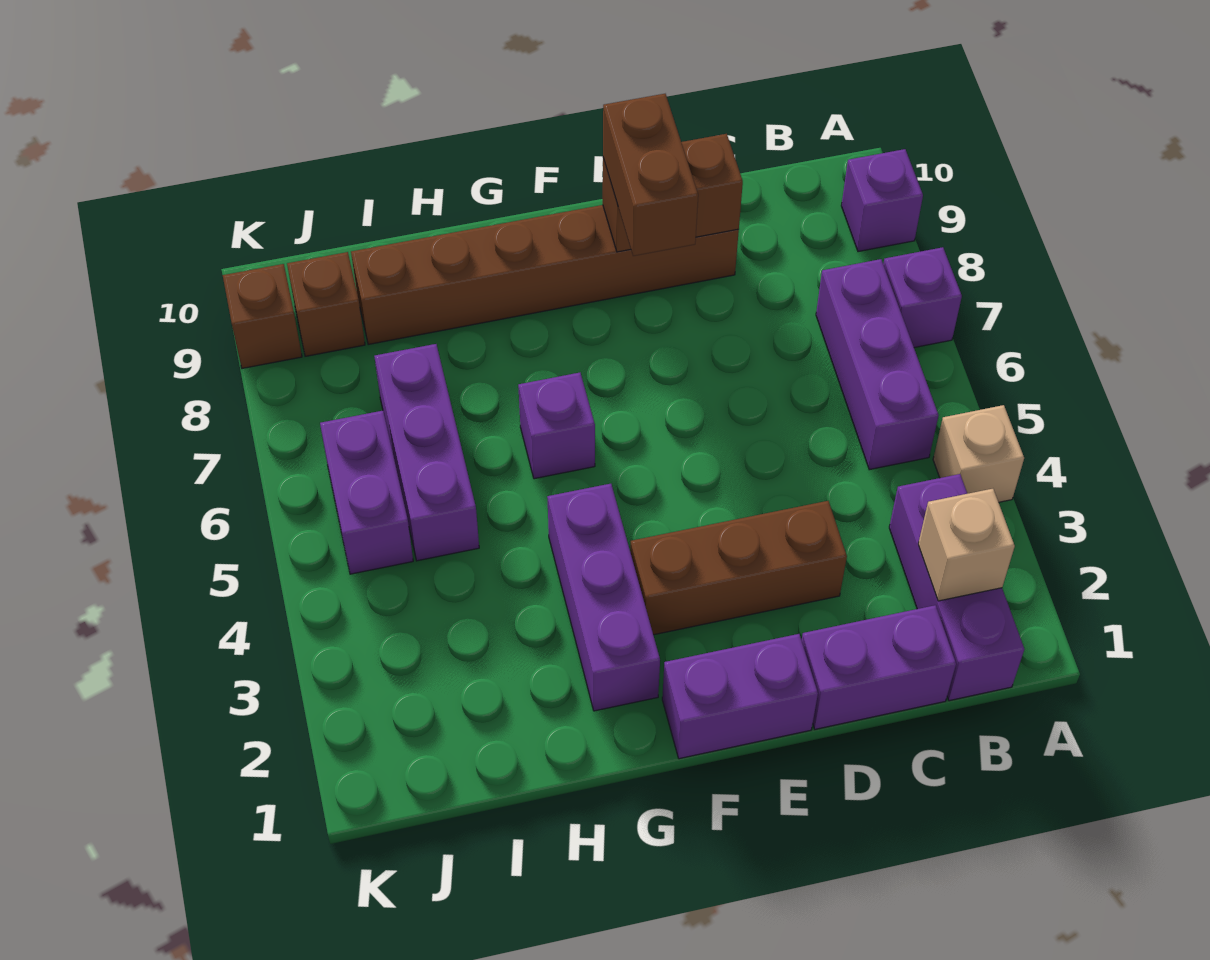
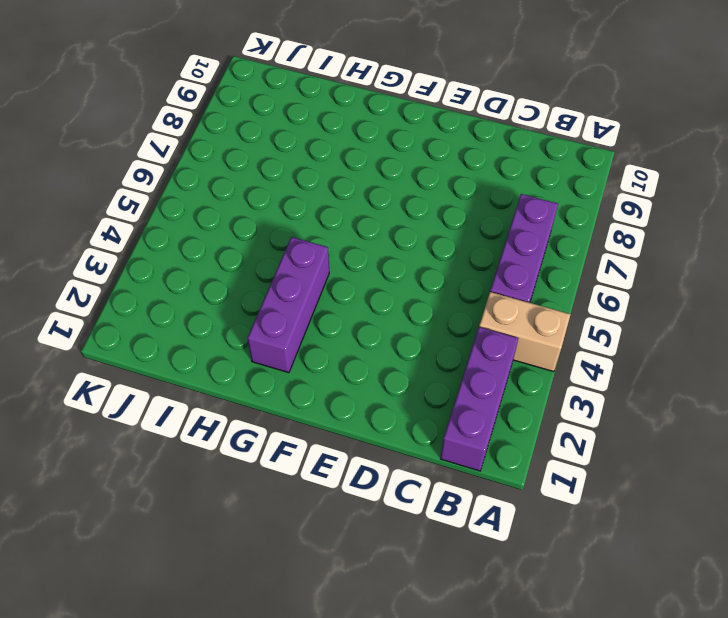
tan 1x2 brick [479,292,571,372] -> tan 1x1 brick [933,405,1024,502]
none -> purple 1x1 brick [883,247,962,348]
none -> purple 1x1 brick [841,149,923,252]
none -> purple 1x2 brick [802,605,956,729]

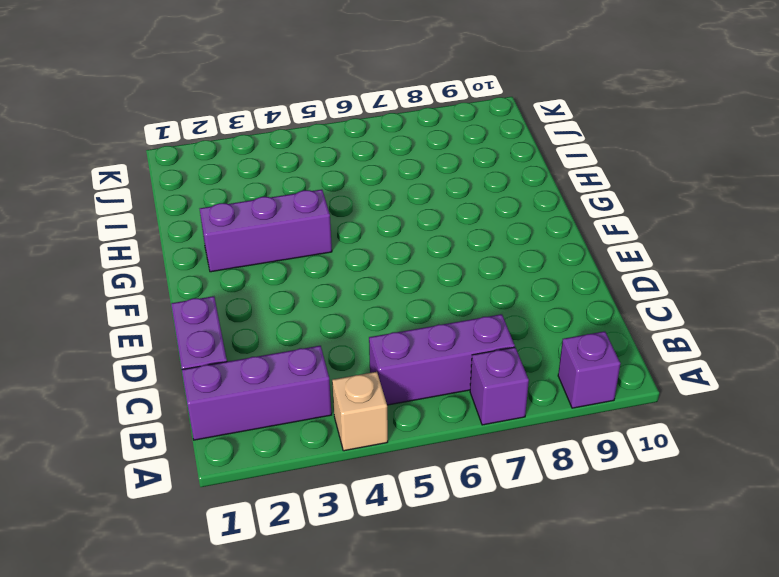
none -> brown 1x3 brick [630,501,847,635]
none -> brown 1x6 brick [351,205,739,345]
none -> purple 1x2 brick [662,634,818,759]

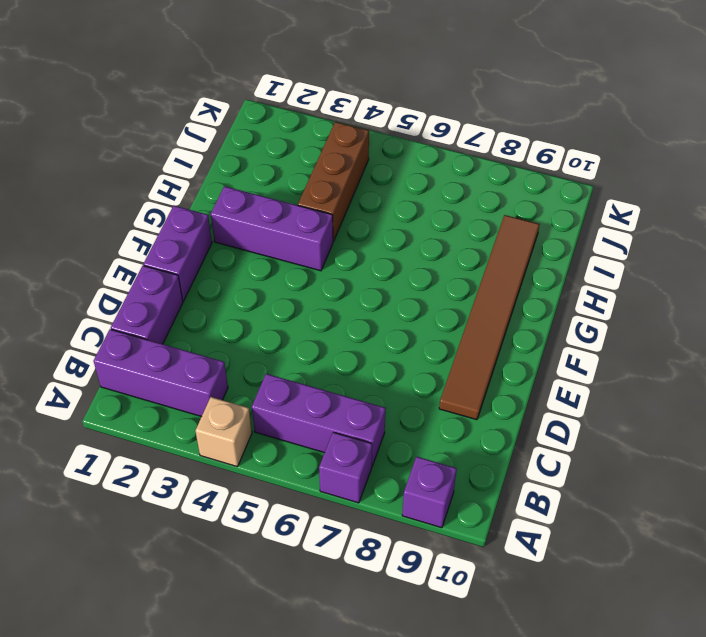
brown 1x6 tile [439,215,540,420] -> brown 1x6 brick [351,205,739,345]
brown 1x3 brick [298,122,369,241] -> brown 1x3 brick moved to [630,501,847,635]
none -> purple 1x1 brick [518,373,595,479]
none -> purple 1x3 brick [374,344,479,561]
none -> purple 1x2 brick [320,411,413,574]

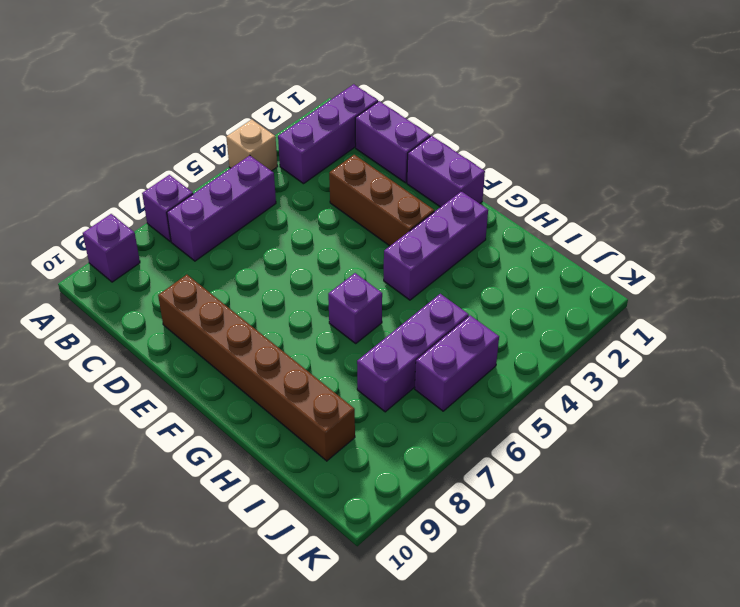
none -> brown 1x1 brick [287,252,365,356]
none -> brown 1x1 brick [223,264,302,368]
none -> tan 1x1 brick [918,489,1015,601]

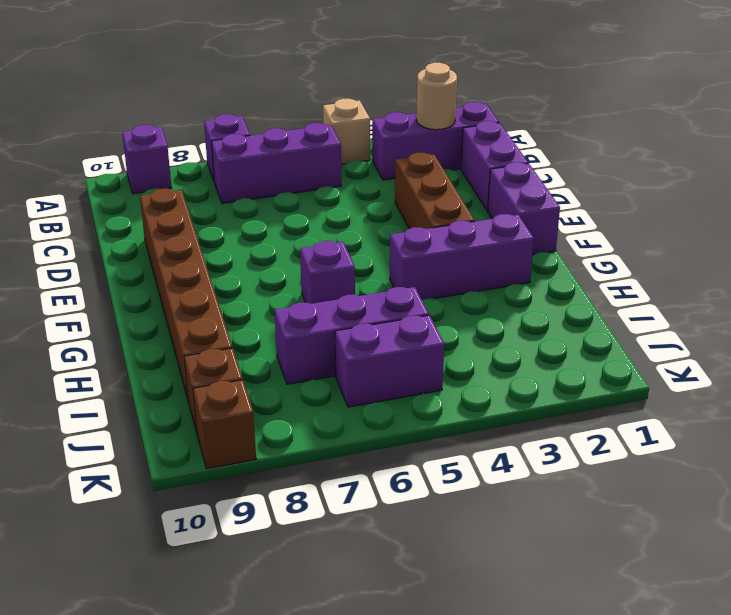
tan 1x1 round brick [416,63,457,130] -> tan 1x1 brick [918,489,1015,601]
none -> brown 1x2 brick [603,134,743,252]
none -> brown 1x2 brick [603,94,698,256]

